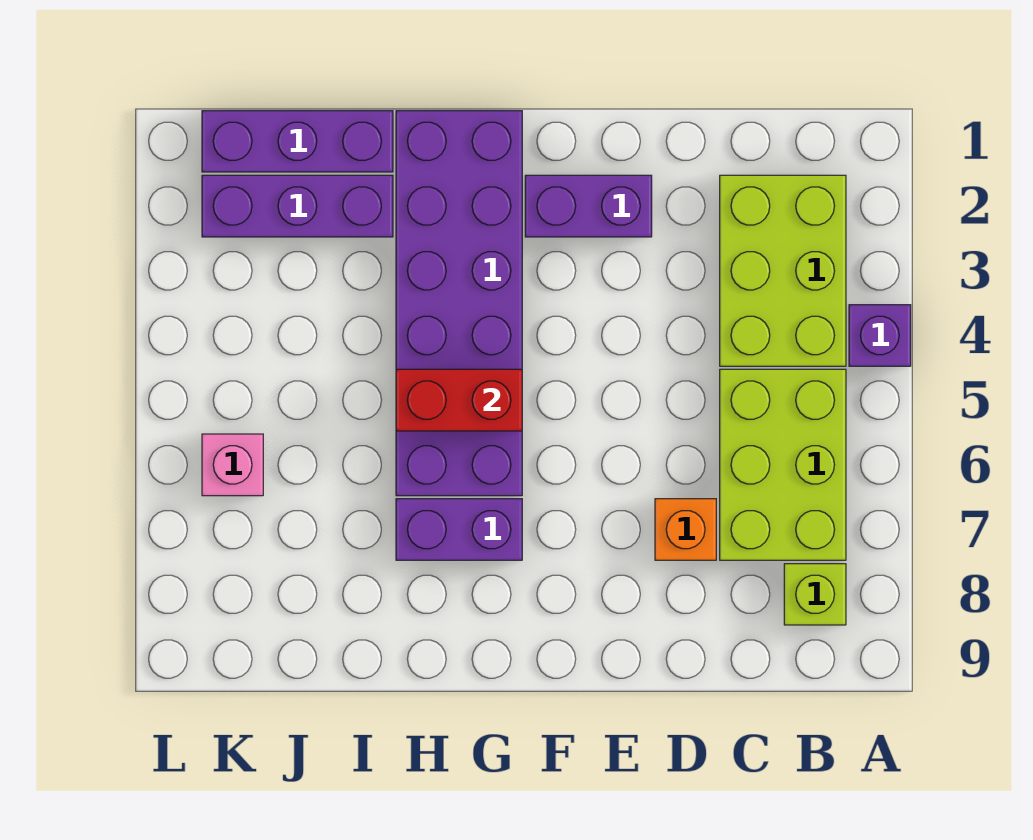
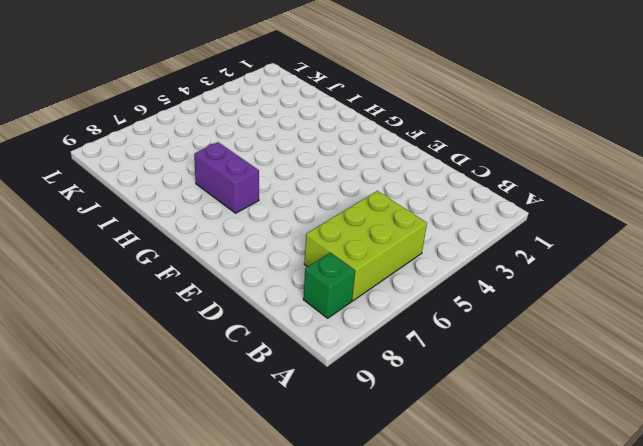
green 1x1 brick [303,253,355,318] -> lime 1x1 brick [784,564,846,625]
none -> purple 1x1 brick [849,305,911,366]
none -> lime 2x3 brick [720,175,846,366]
none -> orange 1x1 brick [655,499,716,560]

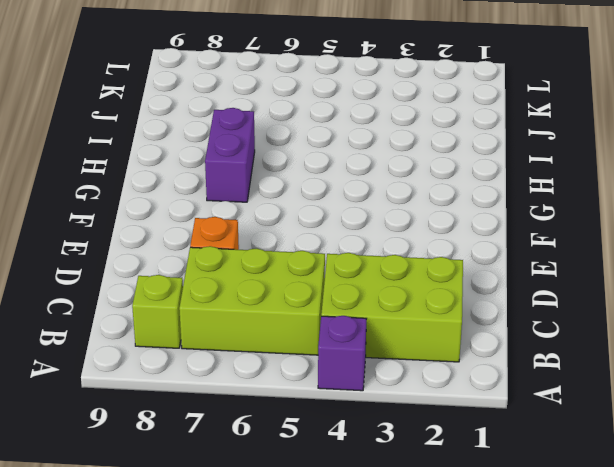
none -> purple 1x2 brick [525,175,652,237]
none -> purple 2x6 brick [396,111,522,496]
none -> purple 1x3 brick [202,111,393,172]

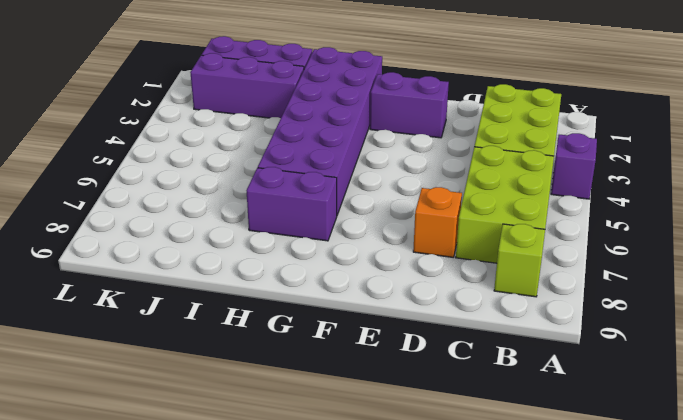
none -> pink 1x1 brick [202,434,263,496]
none -> red 1x2 brick [396,369,522,431]

